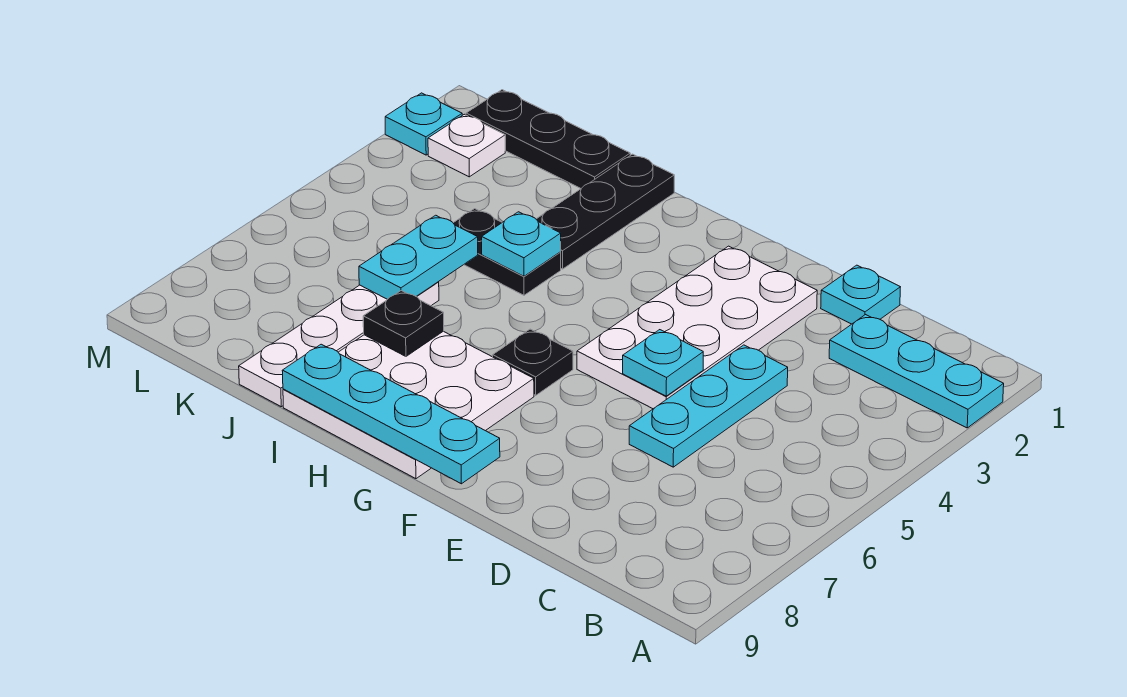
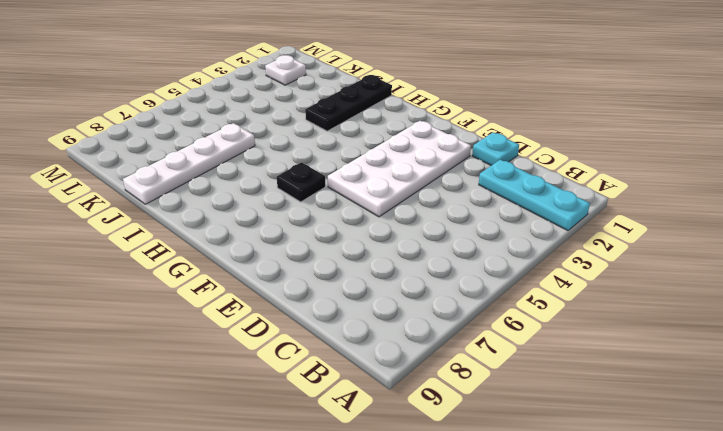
none -> cyan 1x3 plate [629,345,788,467]
none -> white 3x3 plate [283,331,534,479]
none -> black 1x2 plate [454,209,561,295]

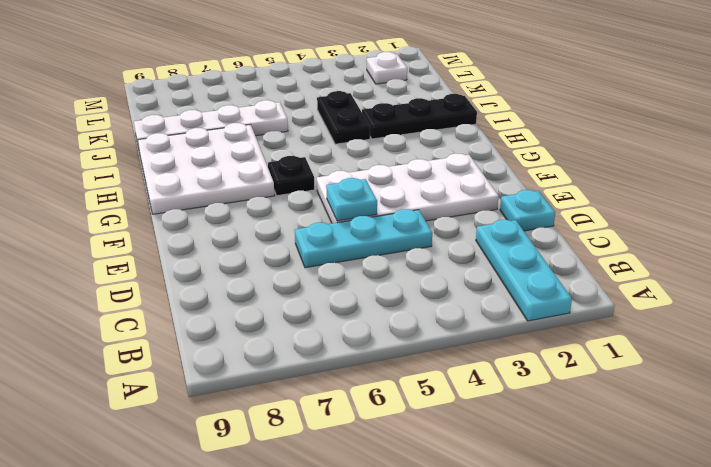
none -> black 1x3 plate [466,90,630,188]
none -> cyan 1x1 plate [385,93,462,155]
none -> cyan 1x4 plate [282,344,500,484]

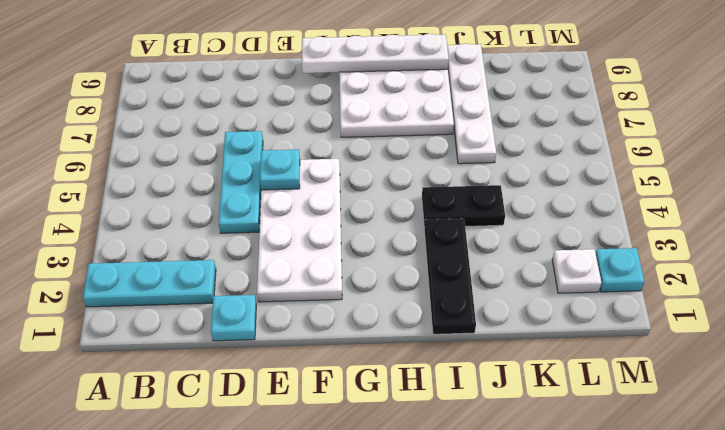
white 1x4 plate [302,34,449,73] -> cyan 1x4 plate [282,344,500,484]
none -> black 1x1 plate [493,329,573,395]
none -> black 1x3 plate [466,90,630,188]
none -> cyan 1x1 plate [482,212,561,276]

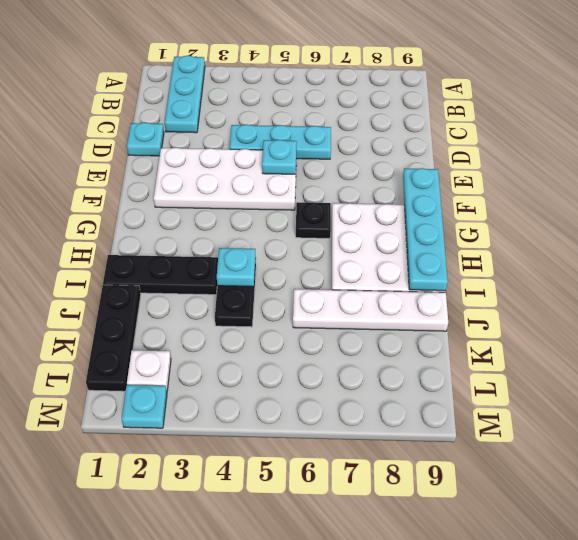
none -> black 1x1 plate [363,291,444,356]
none -> cyan 1x2 plate [359,215,478,299]

